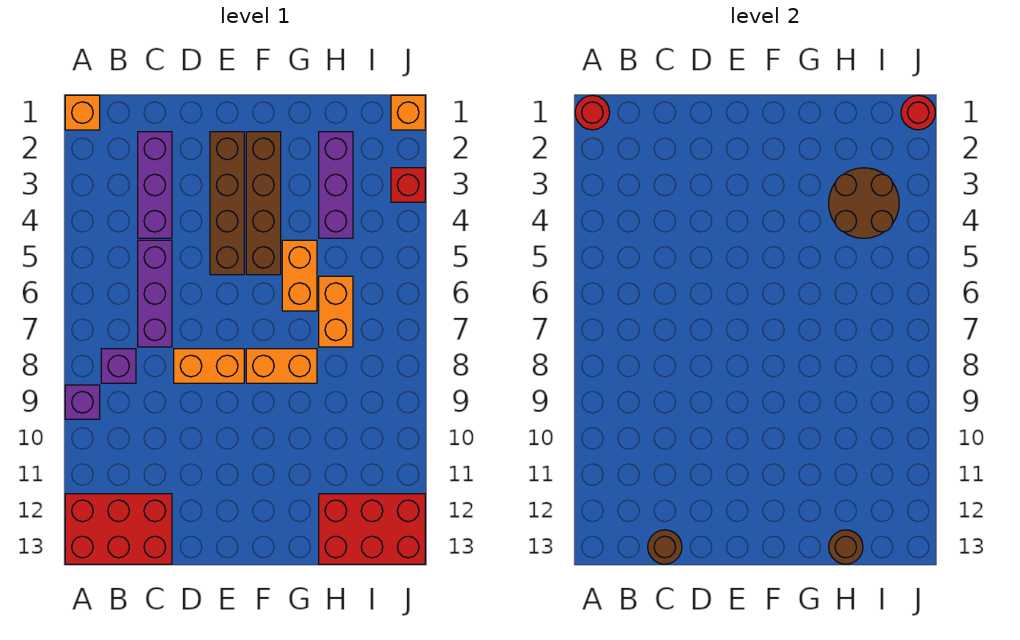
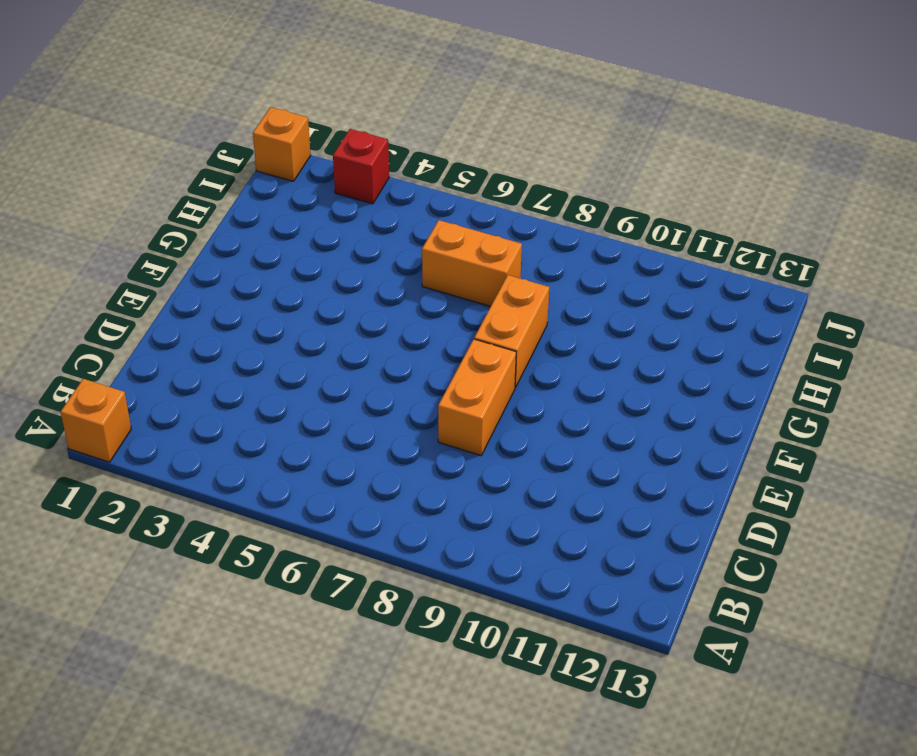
none -> purple 1x1 brick [65,385,100,419]
none -> red 2x3 brick [65,494,172,564]
none -> purple 1x1 brick [101,349,136,383]

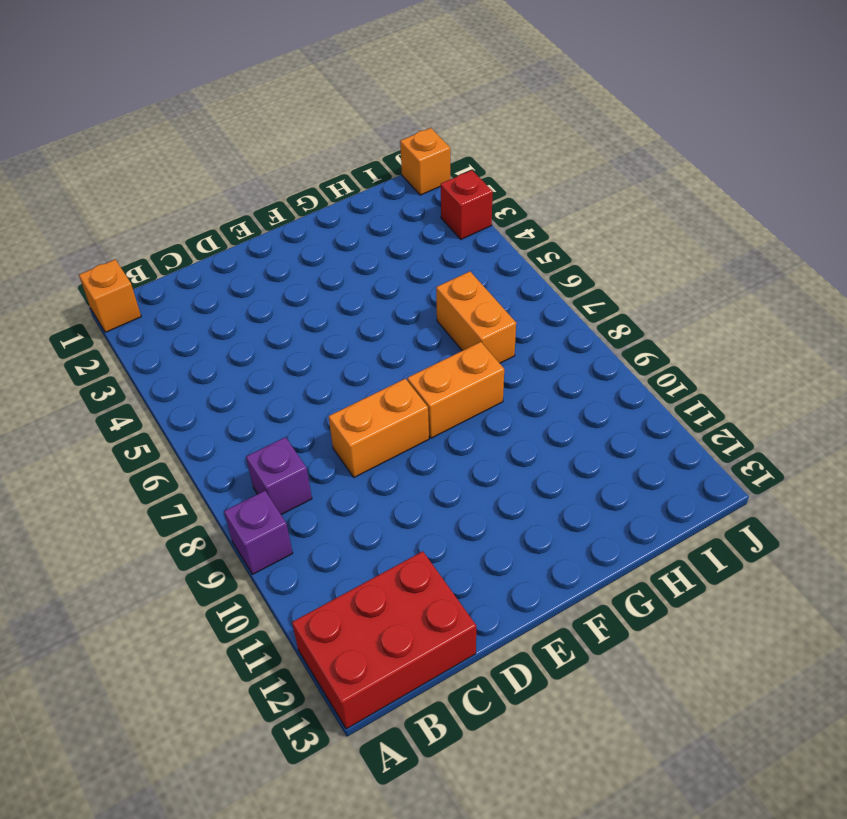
none -> purple 1x3 brick [138,132,172,238]
none -> purple 1x3 brick [138,240,172,347]
none -> brown 1x4 brick [210,132,244,275]

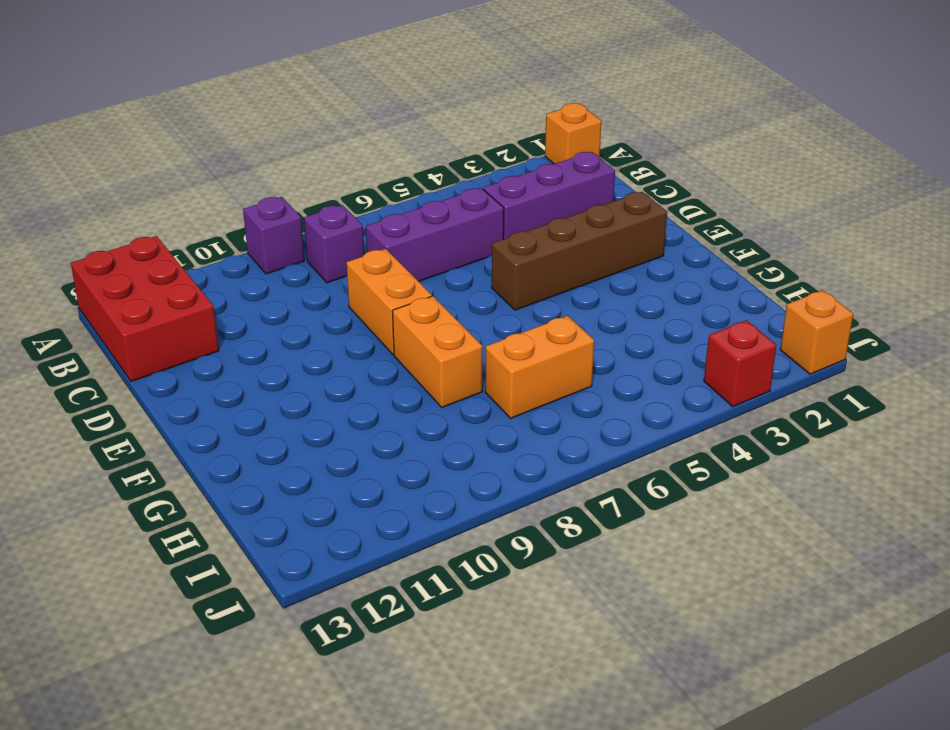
none -> brown 1x4 brick [246,132,281,275]
none -> orange 1x2 brick [282,240,317,311]
none -> purple 1x3 brick [319,132,353,238]

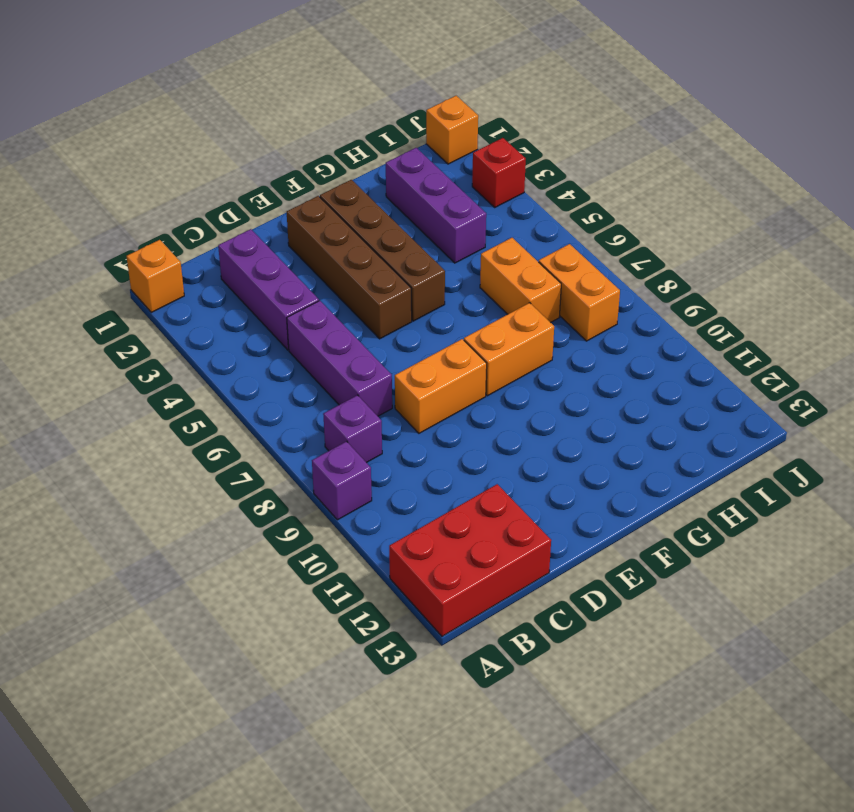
orange 1x2 brick [539,244,620,341] -> orange 1x2 brick moved to [282,240,317,311]
none -> red 2x3 brick [319,494,425,564]
none -> red 1x1 round brick [575,95,610,130]
none -> brown 1x1 round brick [648,530,682,564]

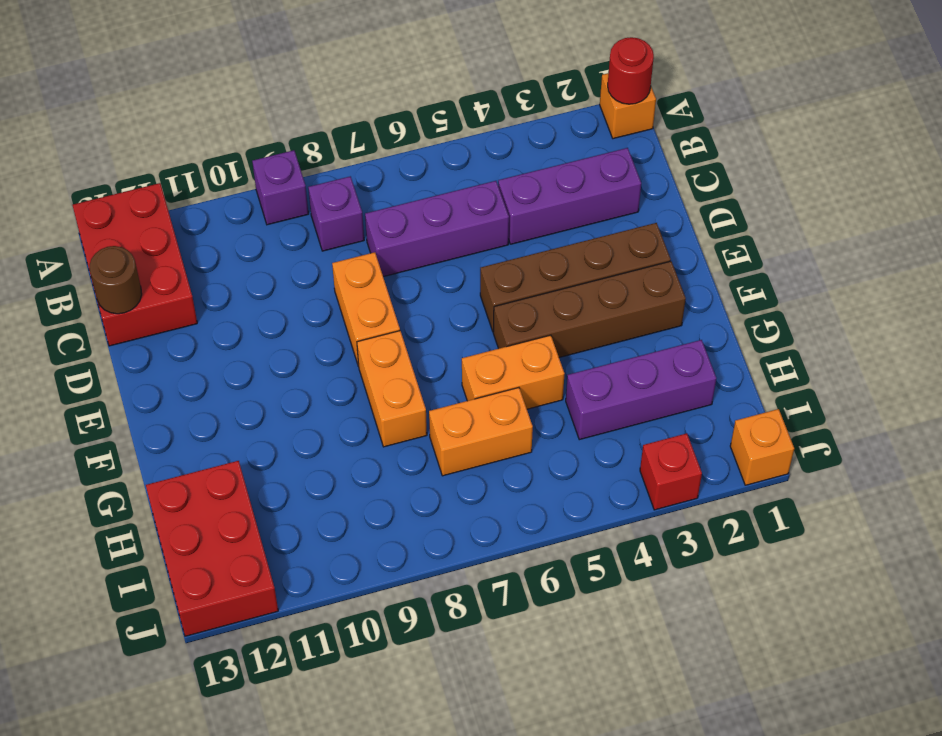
none -> brown 2x2 round brick [829,168,899,238]
none -> brown 1x1 round brick [829,530,863,564]
none -> red 1x1 round brick [901,95,935,130]

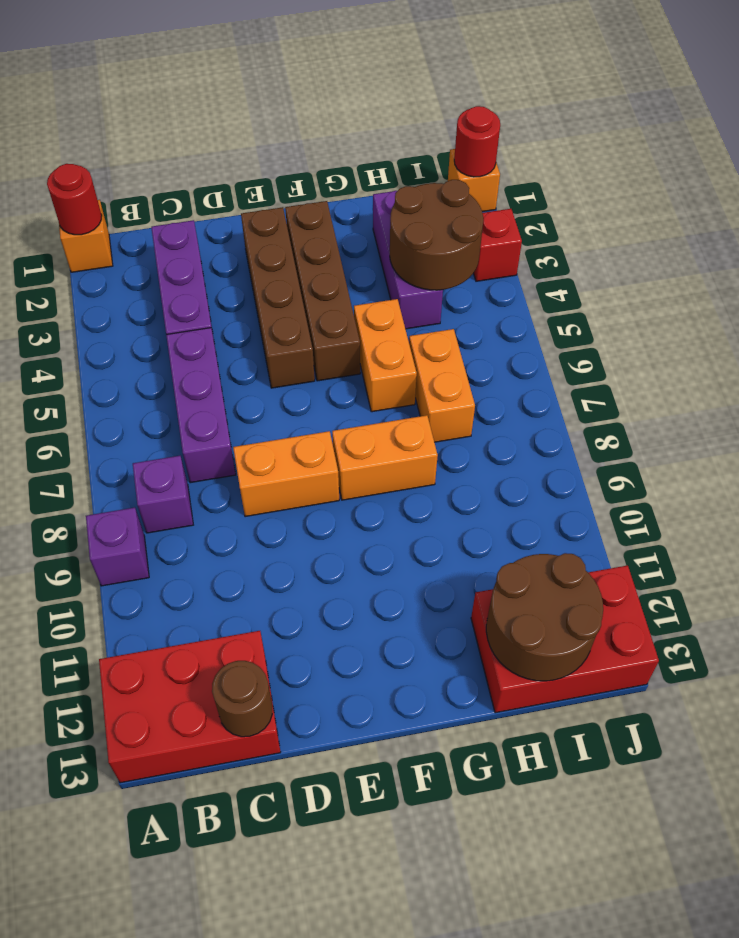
brown 2x2 round brick [486,553,603,681] -> brown 1x1 round brick [829,530,863,564]

